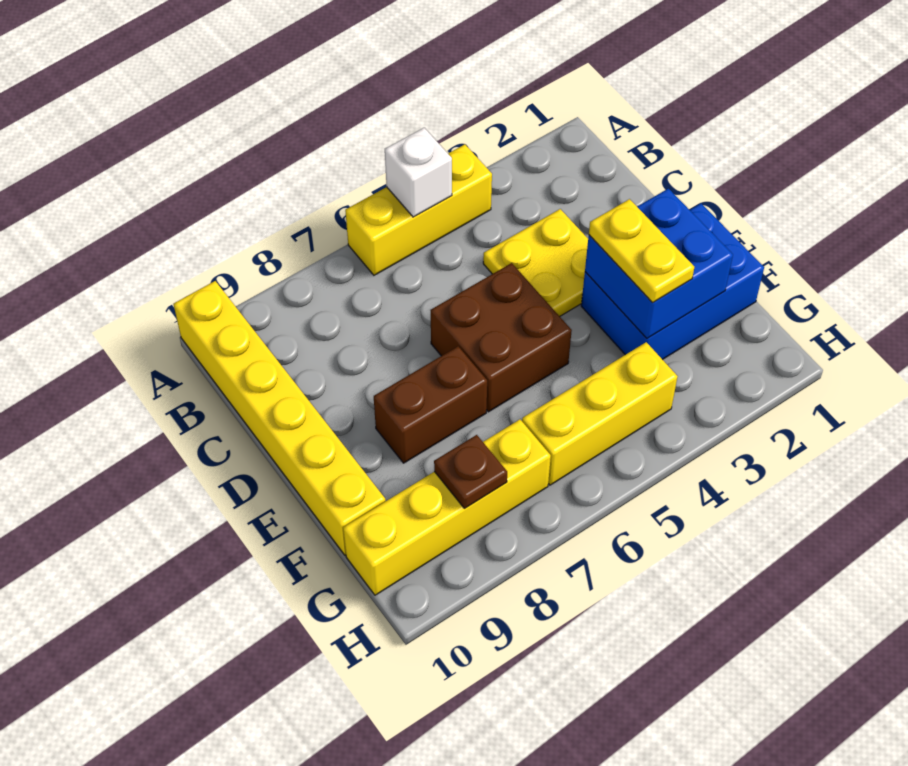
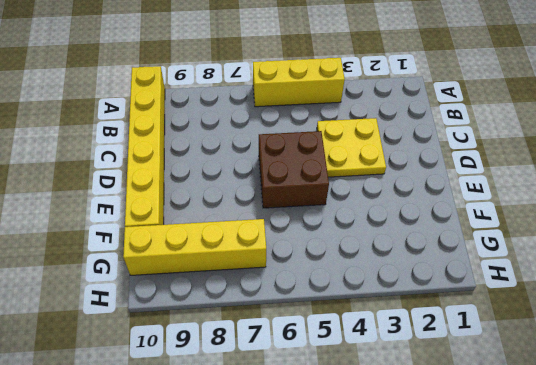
none -> blue 2x3 brick [581,203,764,360]
none -> brown 1x2 brick [374,346,487,463]
none -> yellow 1x3 brick [522,342,678,485]

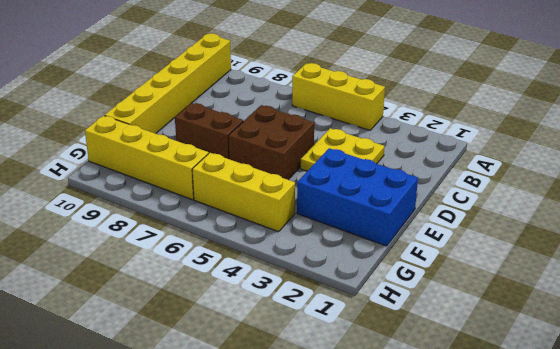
none -> white 1x1 brick [385,128,452,217]
none -> blue 2x2 brick [585,189,733,338]
none -> brown 1x1 plate [434,435,507,508]

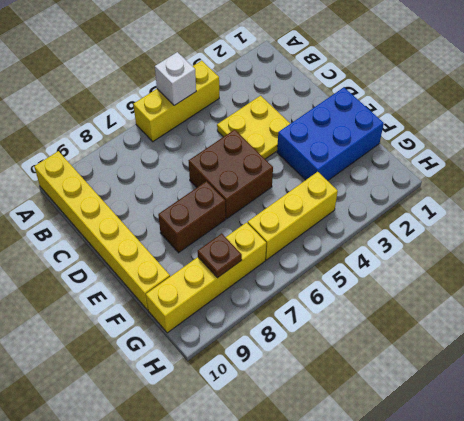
none -> blue 2x2 brick [585,189,733,338]
none -> yellow 1x2 plate [589,199,694,302]

